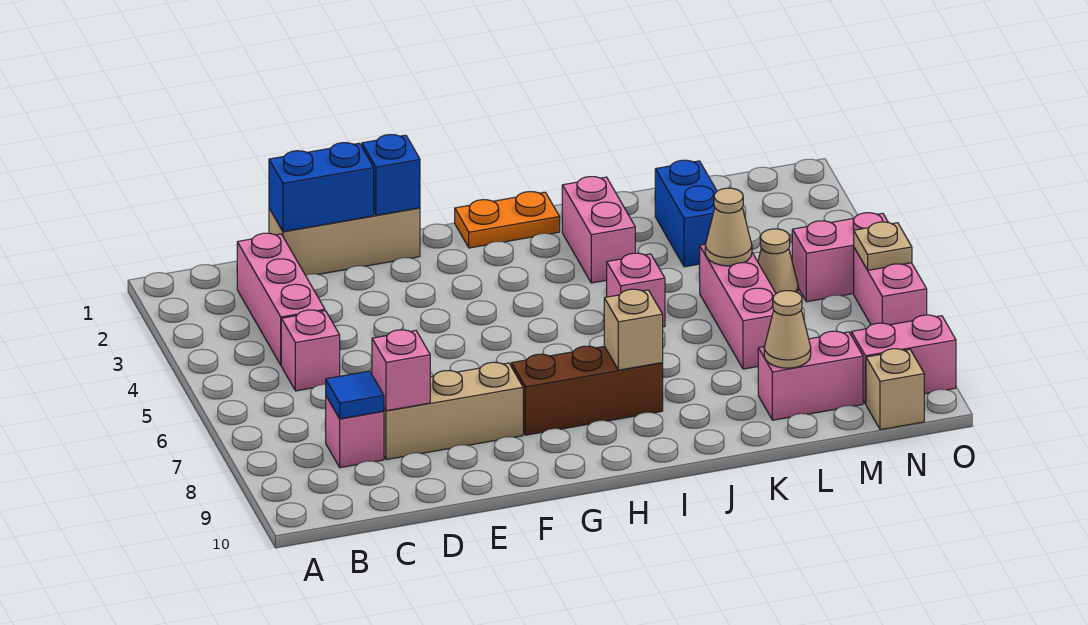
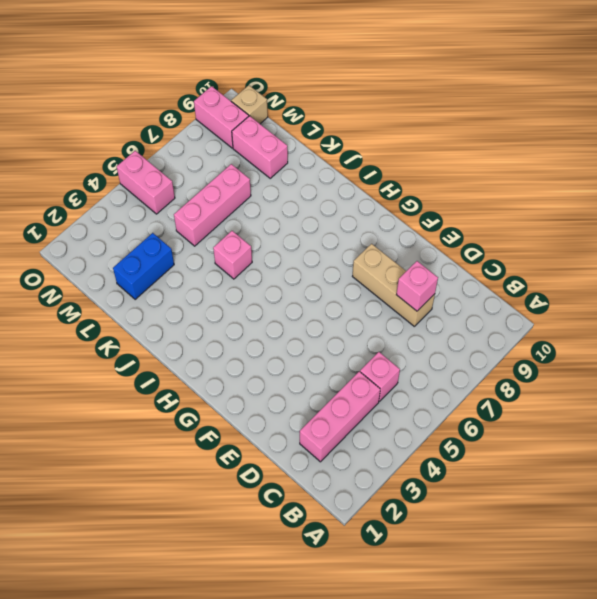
none -> pink 1x1 brick [326,396,384,468]
none -> tan 1x3 brick [269,208,420,275]
none -> brown 1x3 brick [511,346,663,435]

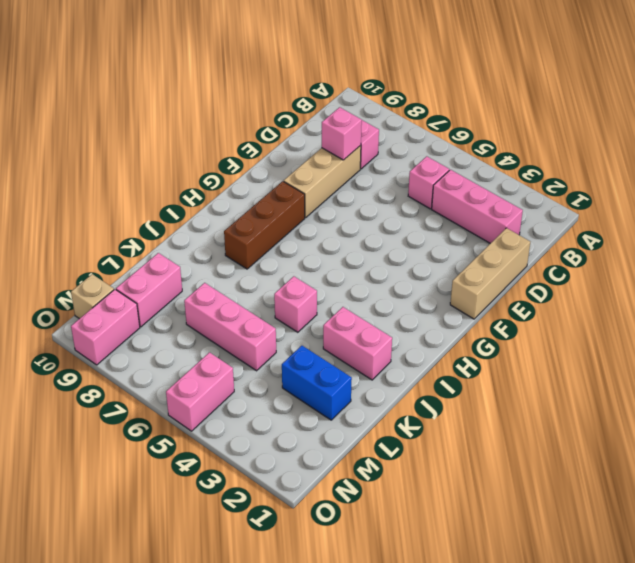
none -> orange 1x2 plate [455,192,560,248]
none -> tan 1x1 cone [758,229,798,293]
none -> pink 1x2 brick [854,248,927,325]

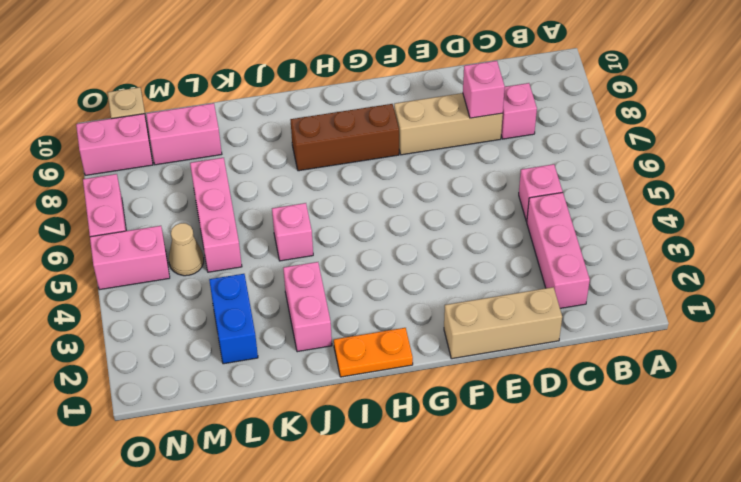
none -> blue 1x1 tile [326,371,384,419]
none -> blue 1x2 brick [269,143,374,232]
none -> blue 1x1 brick [362,135,420,215]

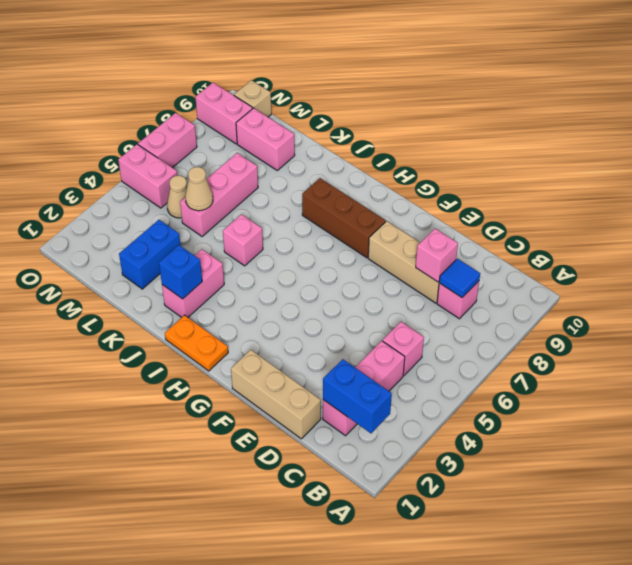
blue 1x2 brick [323,359,392,433] -> blue 1x2 brick moved to [269,143,374,232]
blue 1x1 brick [159,245,202,299] -> blue 1x1 brick moved to [362,135,420,215]
none -> tan 1x1 brick [604,289,663,370]
none -> tan 1x1 cone [764,291,811,368]
none -> tan 1x1 plate [854,222,912,270]

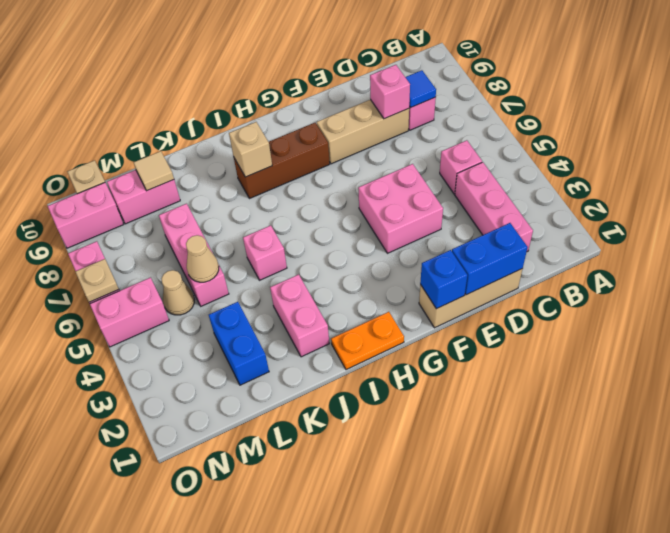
pink 2x2 brick [358,164,443,253] -> none
tan 1x1 tile [134,151,174,191] -> tan 1x1 cone [764,291,811,368]

